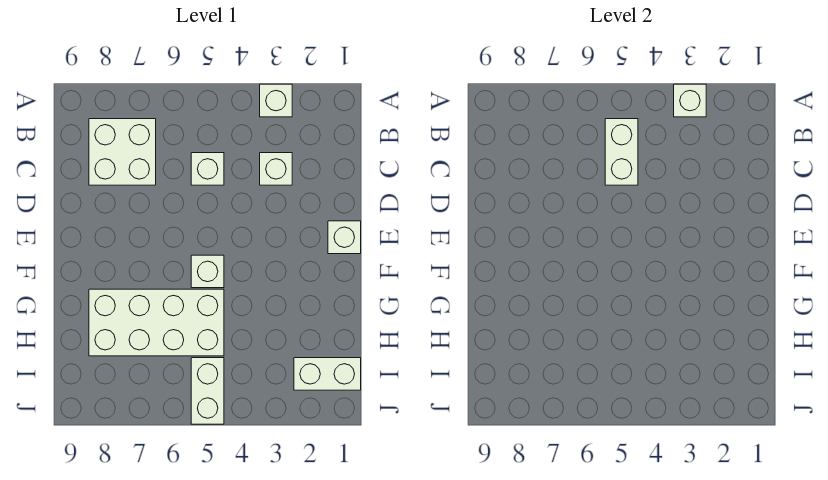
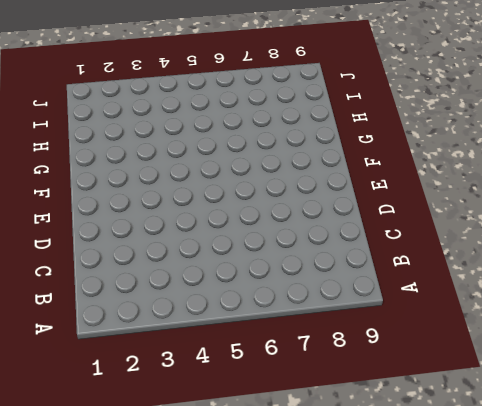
none -> white 1x1 brick [260,84,292,117]
none -> white 2x2 brick [89,119,156,185]

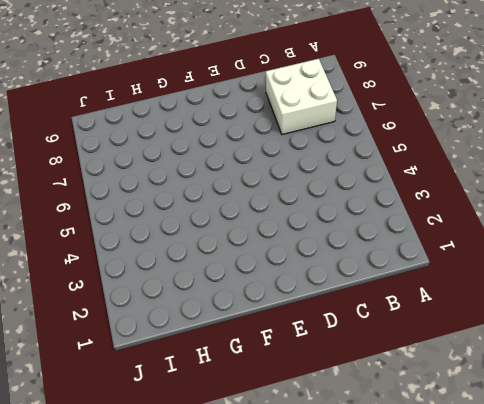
none -> white 1x1 brick [260,84,292,117]
none -> white 1x1 brick [260,153,292,185]

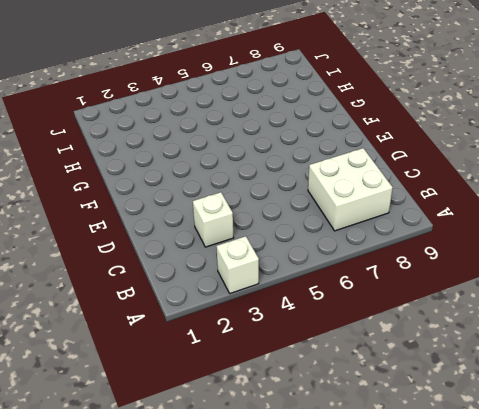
none -> white 1x1 brick [191,153,224,185]
none -> white 1x1 brick [328,221,361,254]

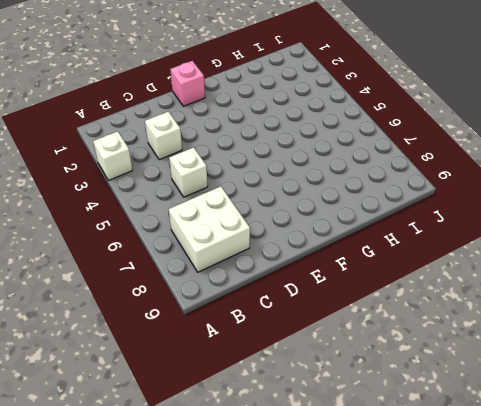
pink 1x1 brick [170,61,205,106] -> white 1x1 brick [328,221,361,254]
none -> white 1x1 brick [191,255,224,288]
none -> white 2x4 brick [89,289,224,356]

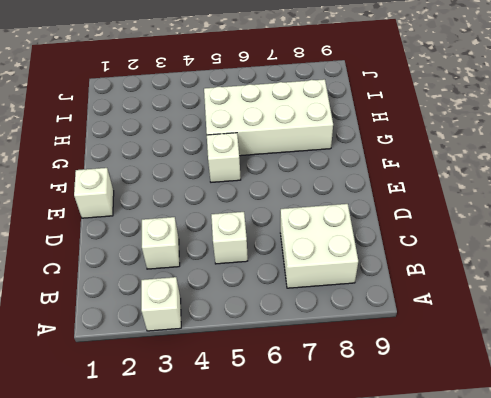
none -> white 1x2 brick [294,358,361,390]
none -> white 1x2 brick [191,358,224,424]

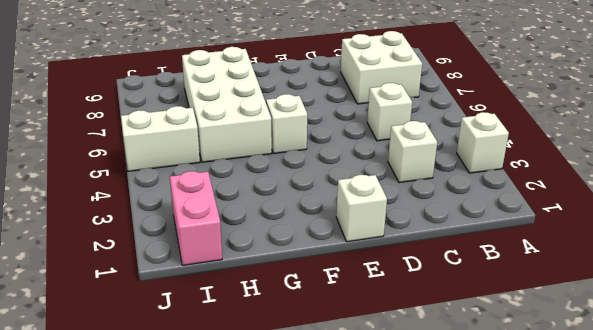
pink 1x2 brick [170,171,222,265] -> white 1x2 brick [294,358,361,390]
none -> white 1x1 brick [674,84,706,117]
none -> white 1x2 brick [605,119,638,185]

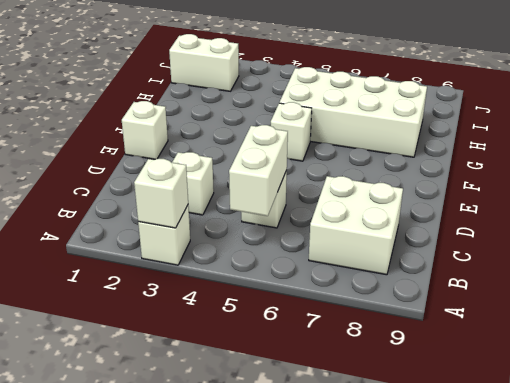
none -> white 1x2 brick [191,358,224,424]

